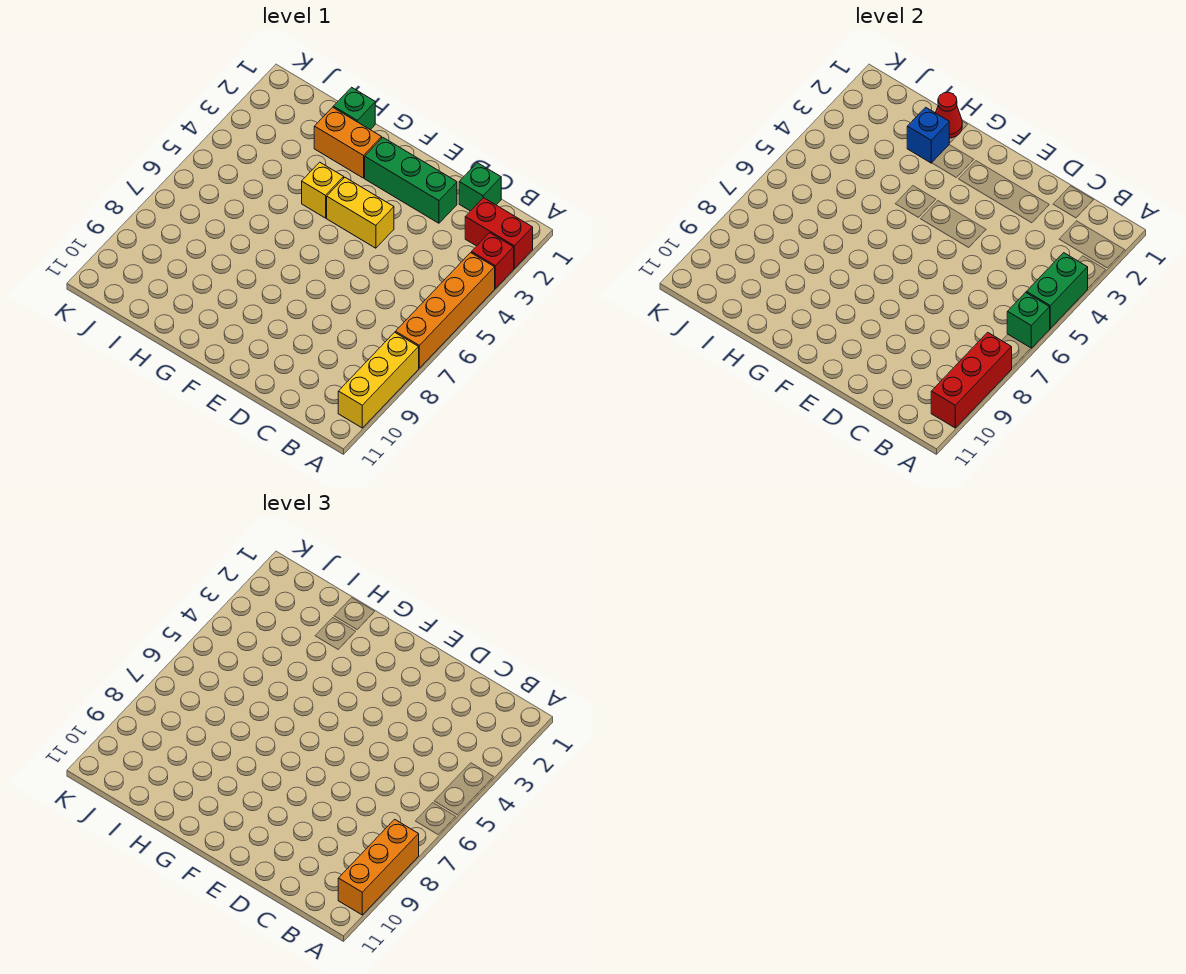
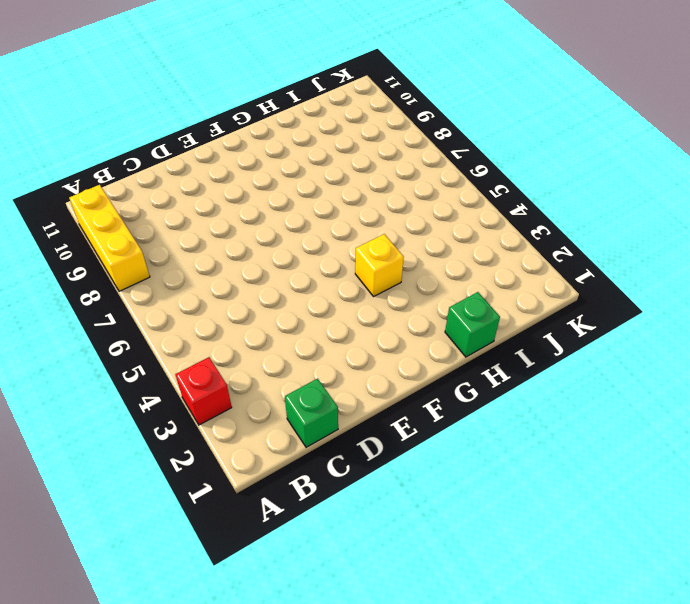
none -> red 1x2 brick [465,198,533,268]
none -> orange 1x4 brick [395,253,495,368]
none -> green 1x3 brick [365,138,457,223]

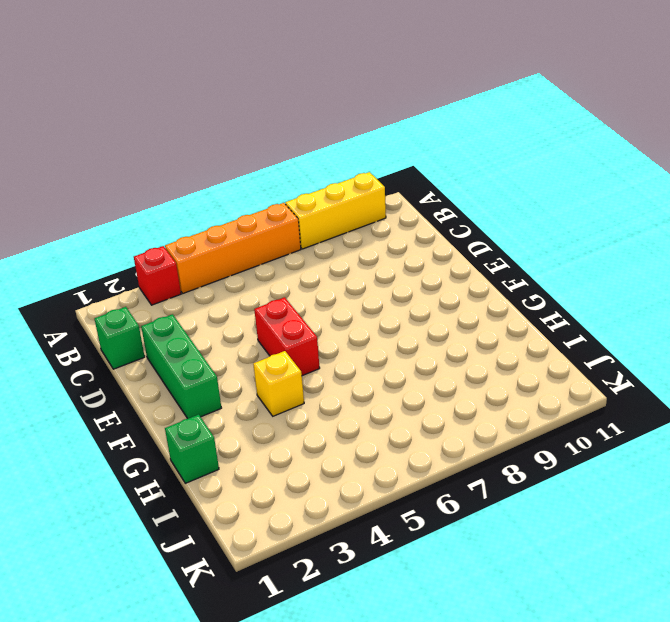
red 1x2 brick [254,297,320,376] -> red 1x2 brick moved to [465,198,533,268]
none -> yellow 1x2 brick [327,178,394,248]
none -> orange 1x2 brick [314,107,382,178]
none -> green 1x2 brick [1026,253,1088,328]

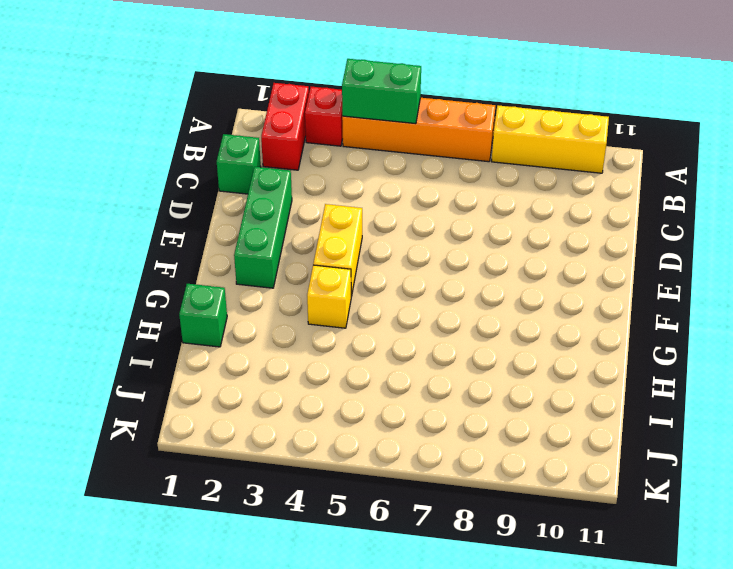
none -> orange 1x2 brick [314,107,382,178]
none -> green 1x1 brick [1007,292,1050,348]
none -> red 1x3 brick [931,332,1012,428]

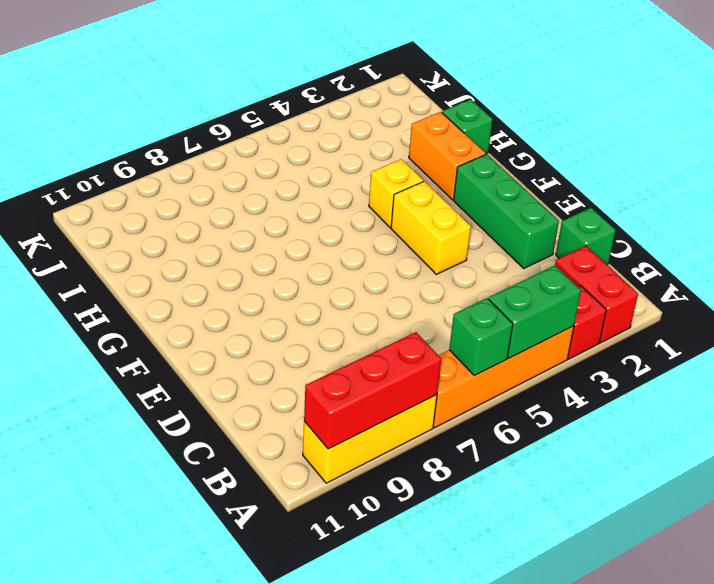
none -> red 1x1 cone [936,92,962,138]
none -> blue 1x1 brick [907,107,949,163]
none -> orange 1x3 brick [338,819,419,915]

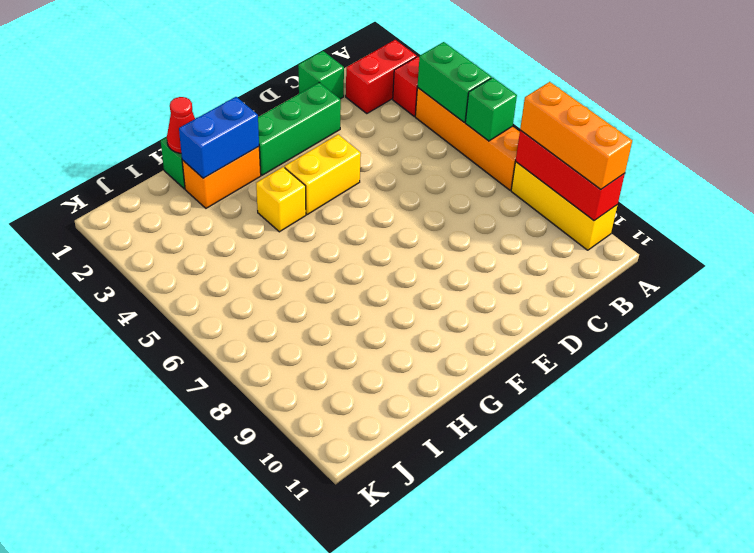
blue 1x2 brick [179,97,259,178] -> blue 1x1 brick [907,107,949,163]

